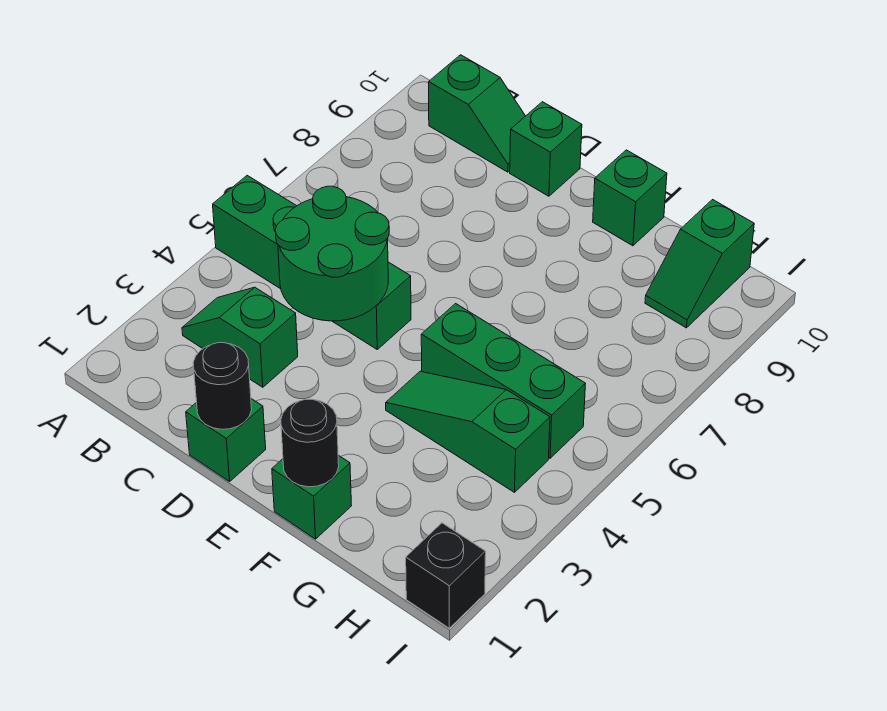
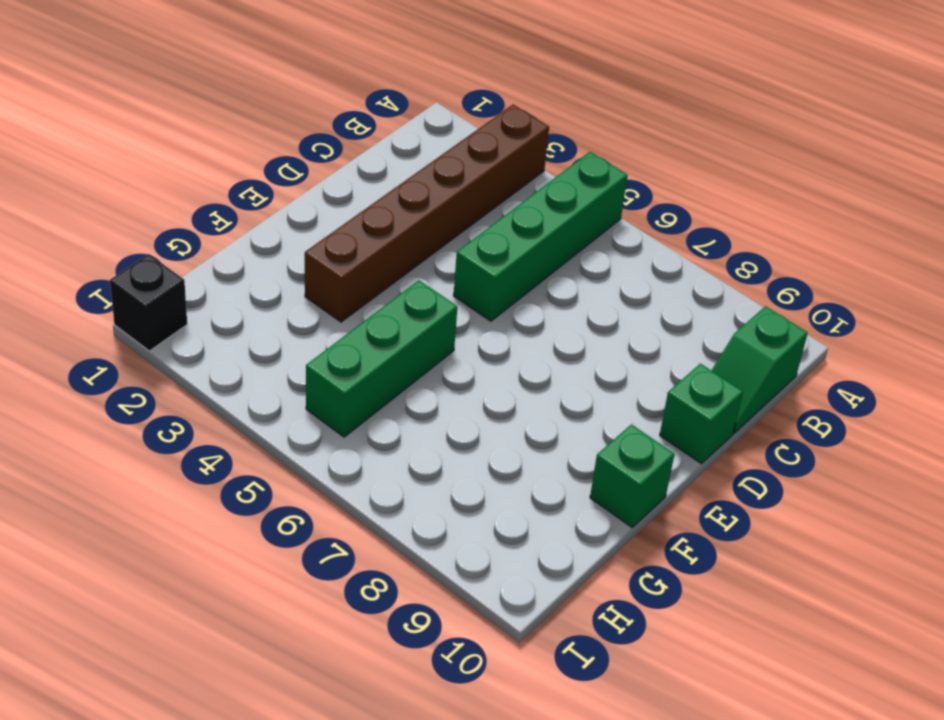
brown 1x6 brick [305,105,549,322] -> green 1x2 slope [182,287,298,387]
none -> green 1x1 brick [186,399,266,482]
none -> green 1x1 brick [272,455,352,539]
none -> green 1x3 slope [386,371,550,492]

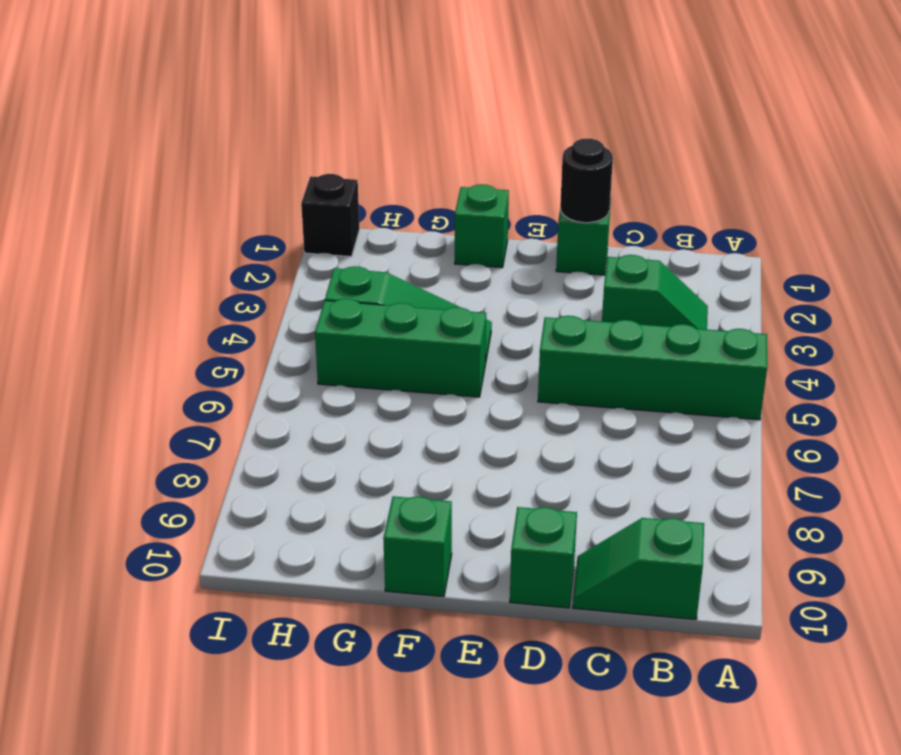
none -> green 1x2 slope [645,200,754,328]
none -> green 2x2 round brick [275,186,389,321]
none -> black 1x1 round brick [281,399,339,487]

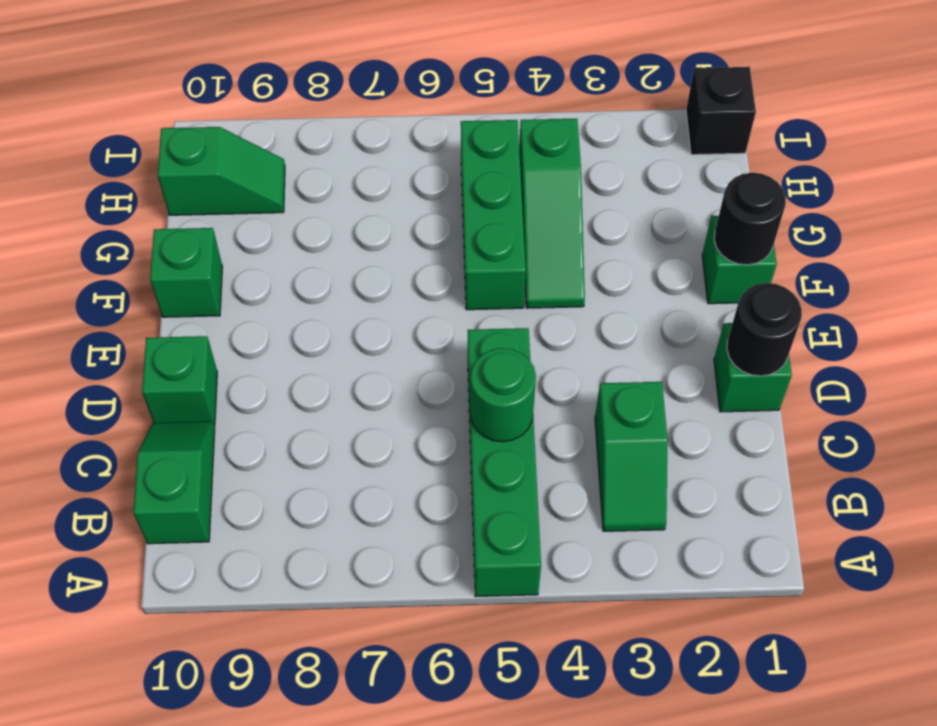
green 1x1 round brick [470,348,536,442] -> green 2x2 round brick [275,186,389,321]

